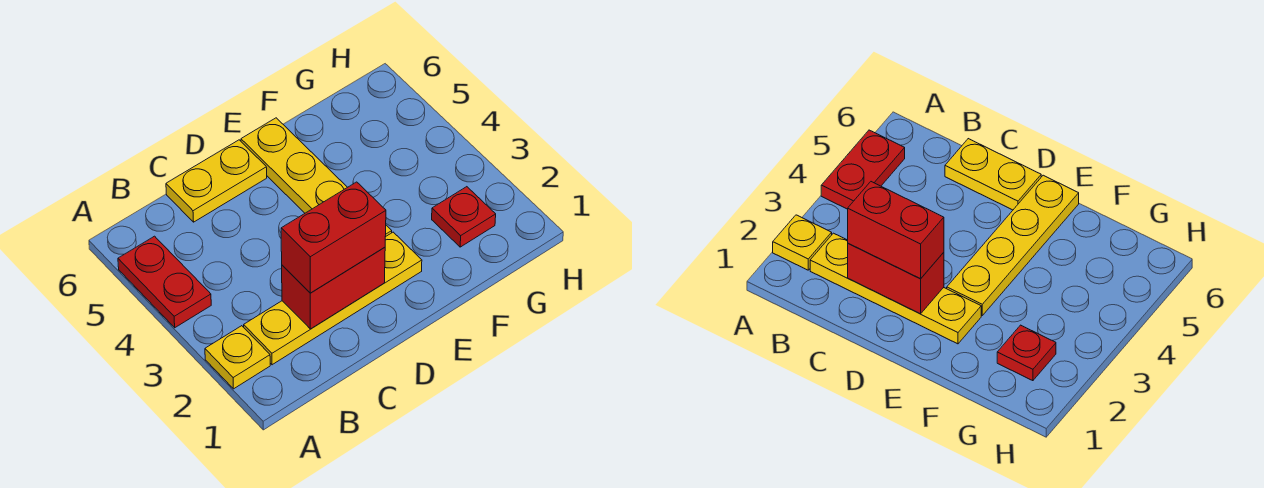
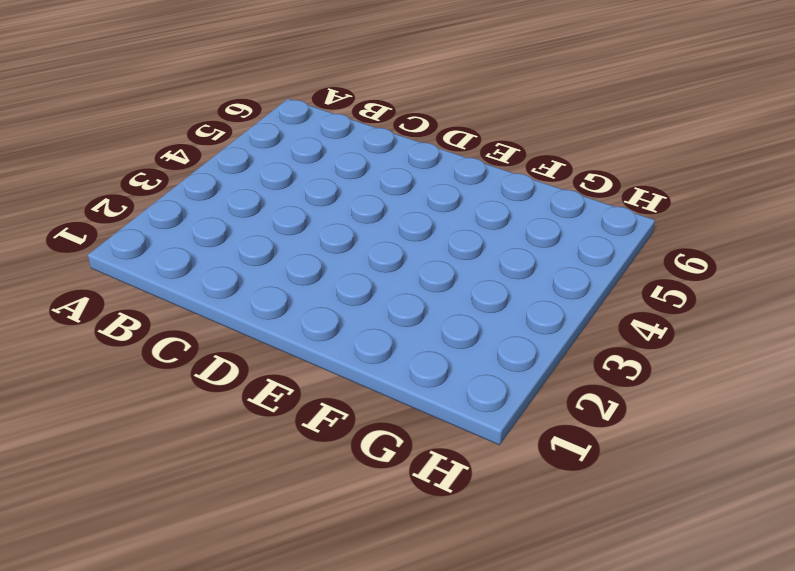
none -> yellow 1x1 plate [205,326,270,389]
none -> red 1x2 plate [118,236,211,328]

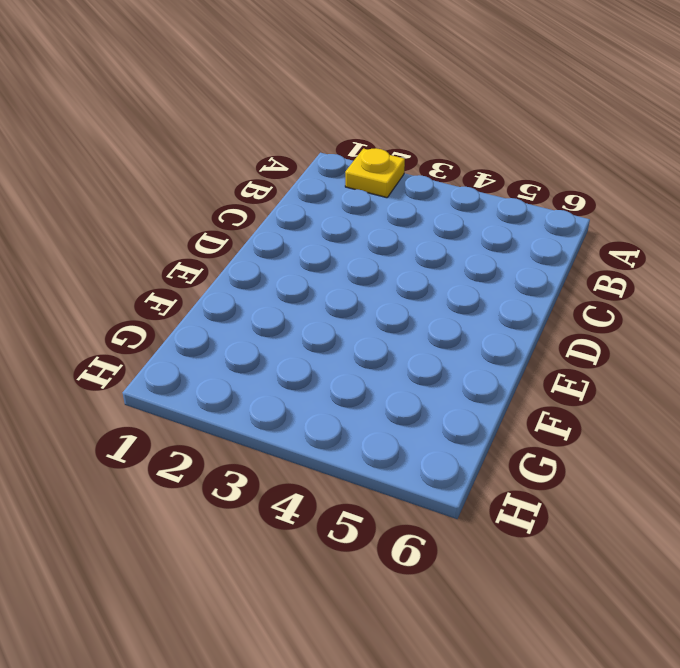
none -> red 1x2 plate [118,236,211,328]
none -> yellow 1x4 plate [244,232,422,365]

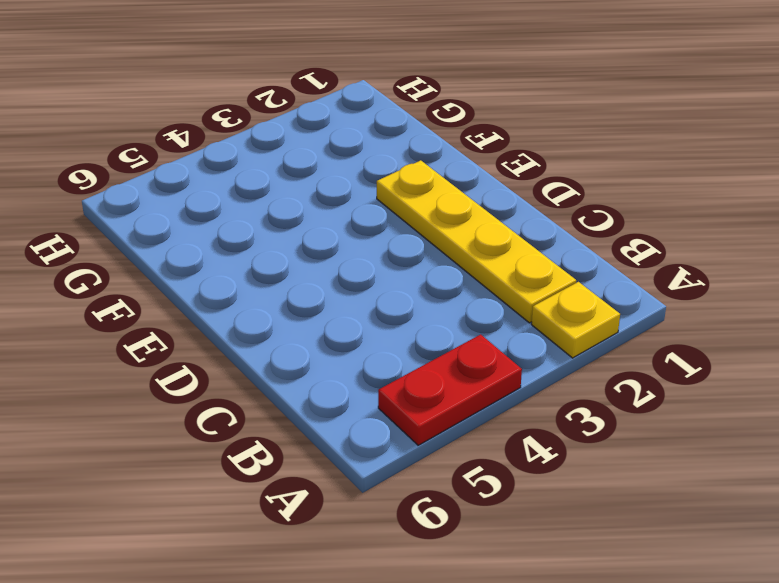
none -> yellow 1x2 plate [166,140,267,222]
none -> yellow 1x4 plate [241,118,392,237]

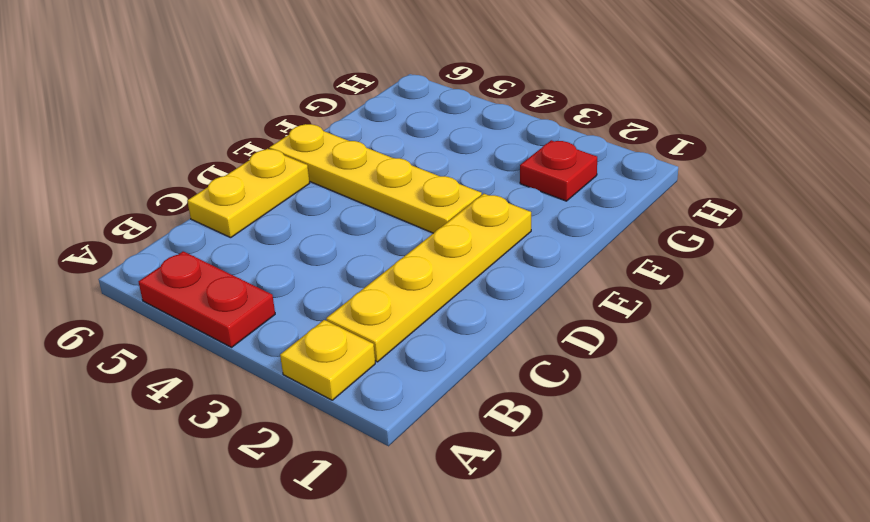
none -> red 1x2 brick [282,247,385,329]
none -> red 1x2 brick [281,182,386,293]

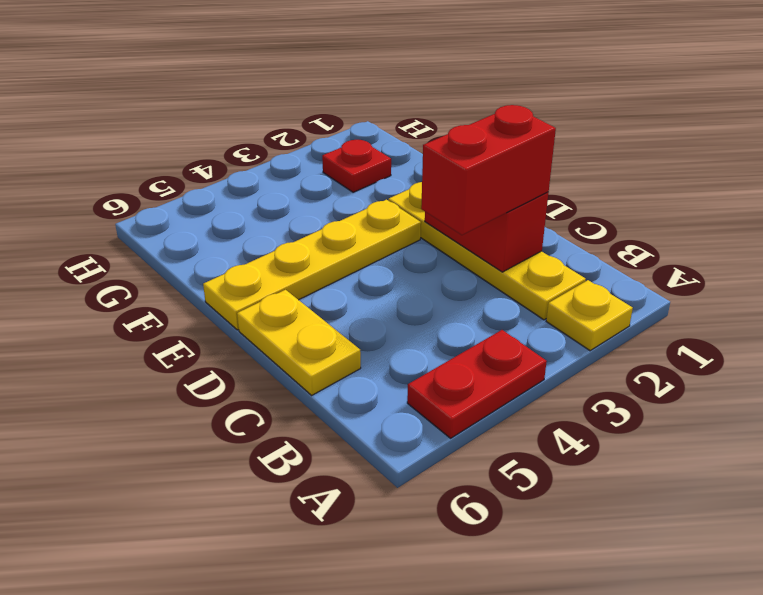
red 1x2 brick [421,105,556,235] -> red 1x2 brick turned to [281,182,386,293]

